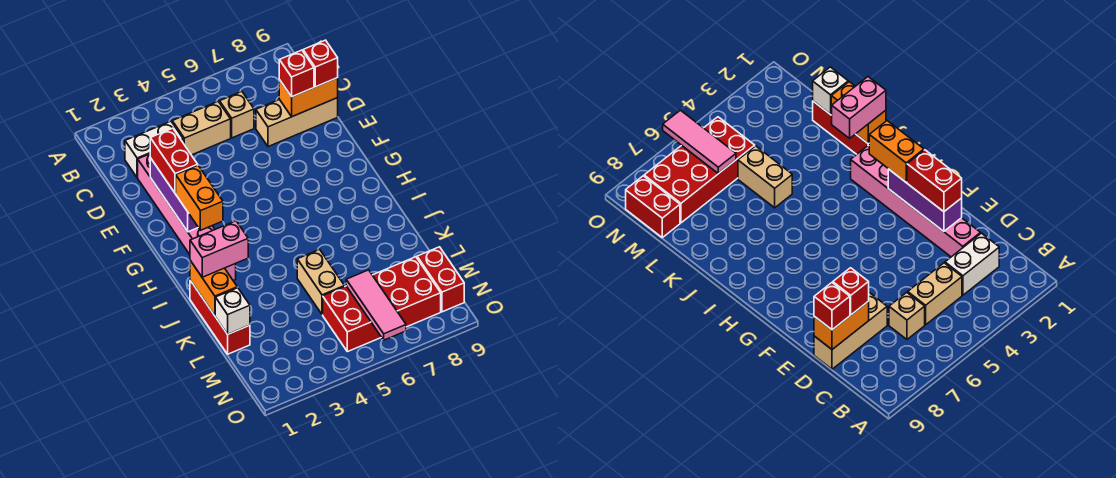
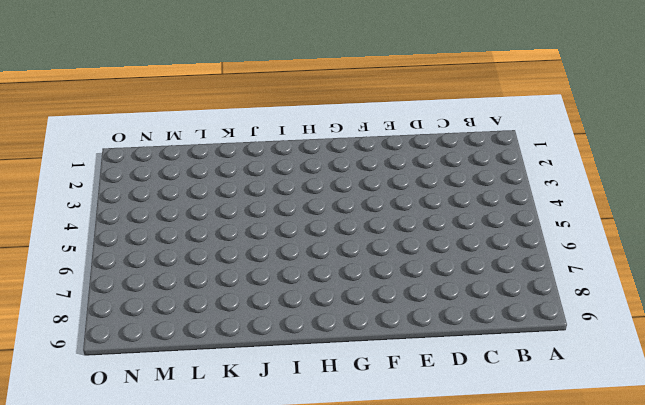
none -> white 1x2 brick [125,121,183,178]
none -> tan 1x2 brick [172,102,231,155]
none -> tan 1x1 brick [220,92,254,138]

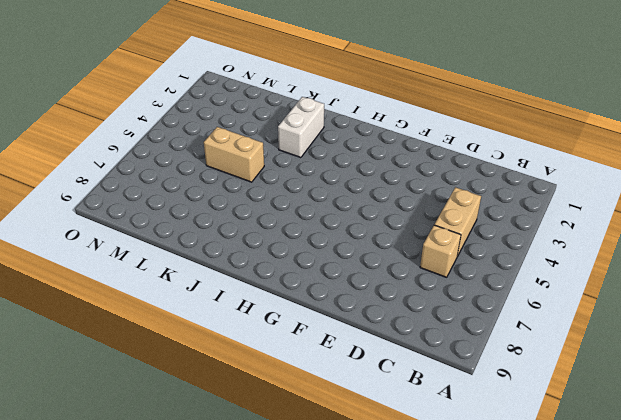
white 1x2 brick [278,97,324,158] -> white 1x2 brick moved to [125,121,183,178]
none -> pink 1x6 brick [138,154,236,280]
none -> tan 1x3 brick [256,98,338,147]
none -> red 1x3 brick [190,281,250,354]

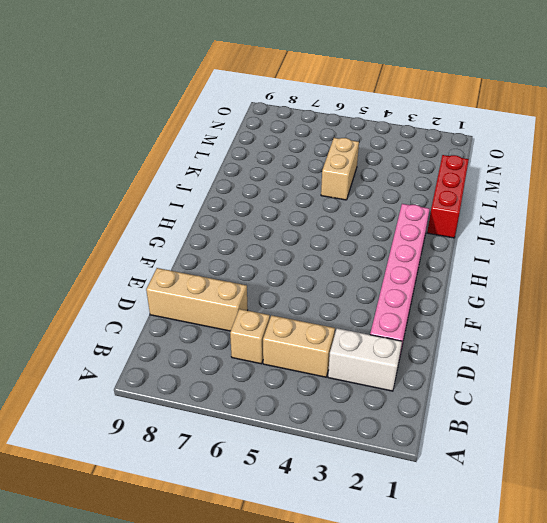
none -> red 2x4 brick [323,257,441,352]
none -> red 1x2 brick [417,247,464,312]
none -> orange 1x2 brick [279,78,338,117]

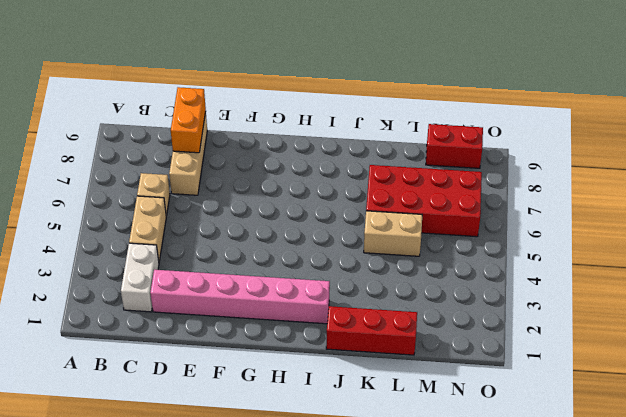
red 2x4 brick [366,165,482,237] -> red 2x4 brick turned to [323,257,441,352]
none -> purple 1x3 brick [150,158,198,232]
none -> orange 1x2 brick [190,261,237,316]
none -> white 1x1 brick [215,288,250,334]

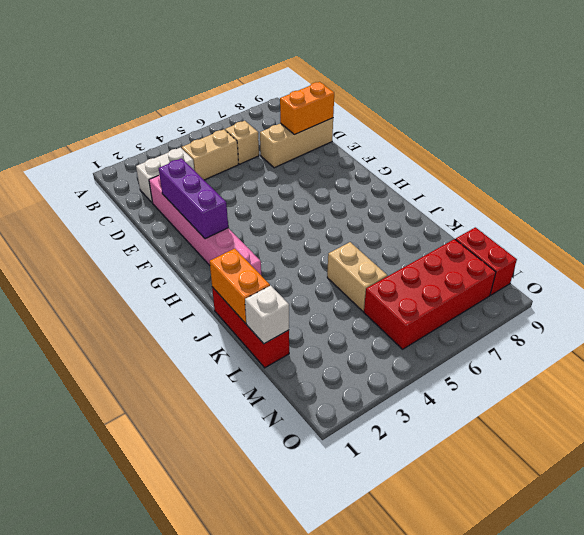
none -> pink 1x3 tile [346,270,406,340]
none -> red 1x1 brick [279,50,314,97]
none -> red 1x1 brick [303,40,338,87]

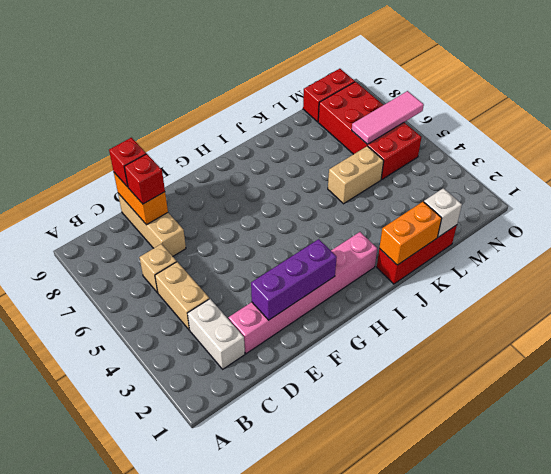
none -> red 1x2 brick [150,128,198,193]
none -> orange 1x2 brick [176,165,223,230]
none -> pink 1x2 brick [190,221,248,277]

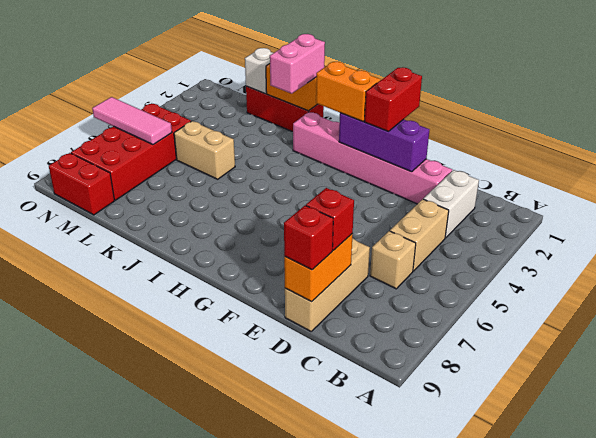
red 1x2 brick [365,67,422,131] -> red 1x2 brick turned to [150,128,198,193]

